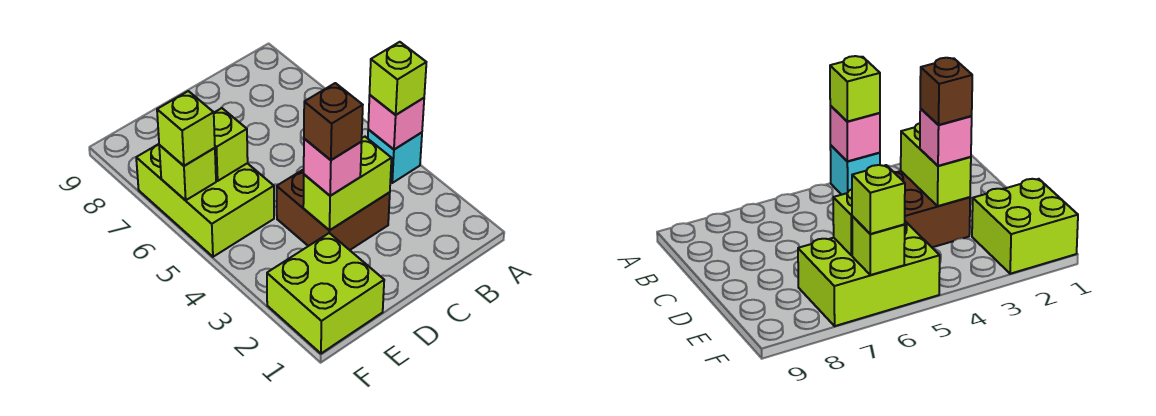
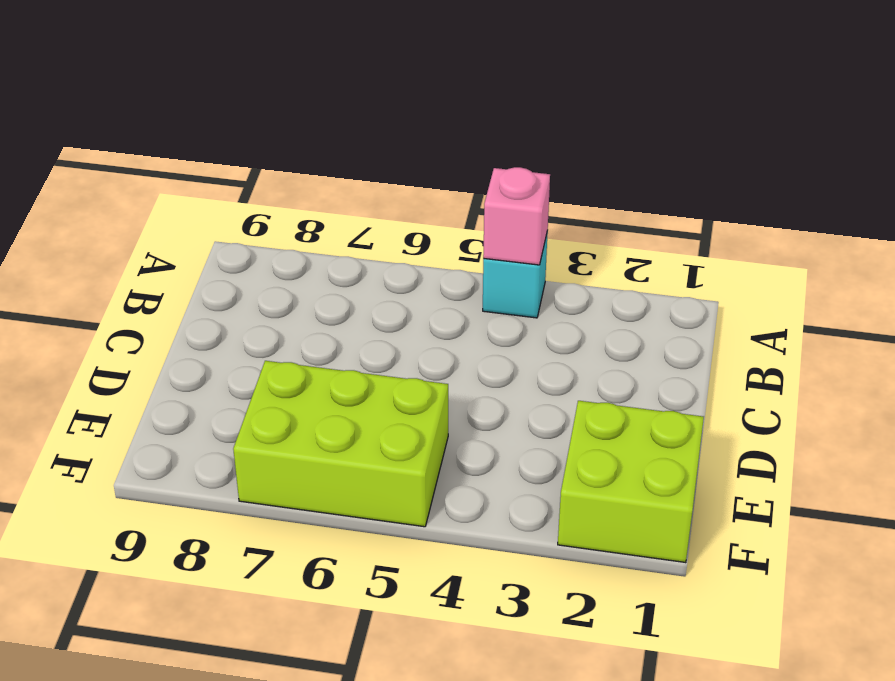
none -> brown 2x2 brick [277,169,390,250]
none -> lime 1x2 brick [303,137,391,230]
none -> lime 1x1 brick [214,108,248,181]

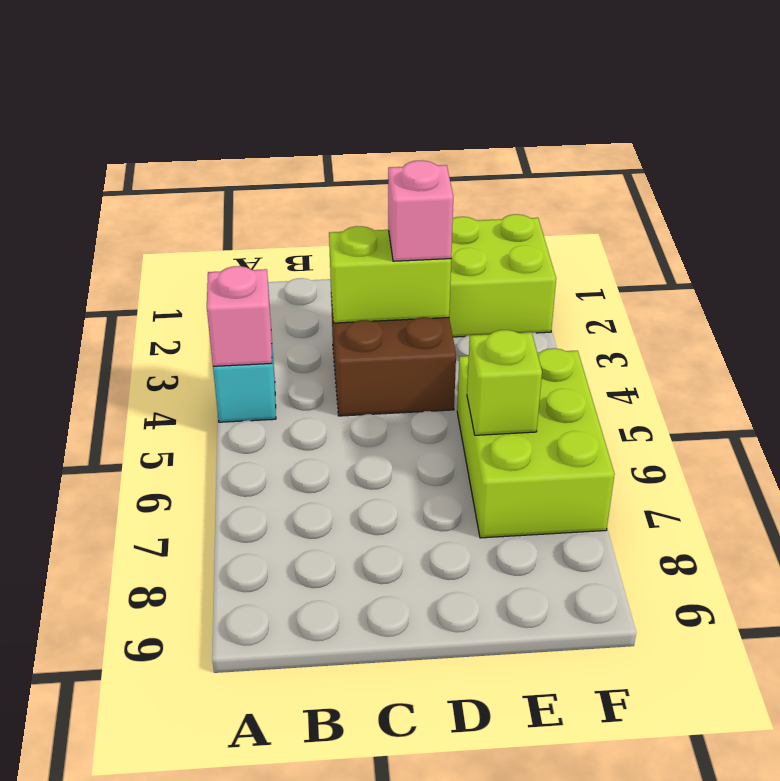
none -> lime 1x1 brick [159,145,216,200]
none -> lime 1x1 brick [370,42,426,115]
none -> lime 1x1 brick [157,91,215,166]

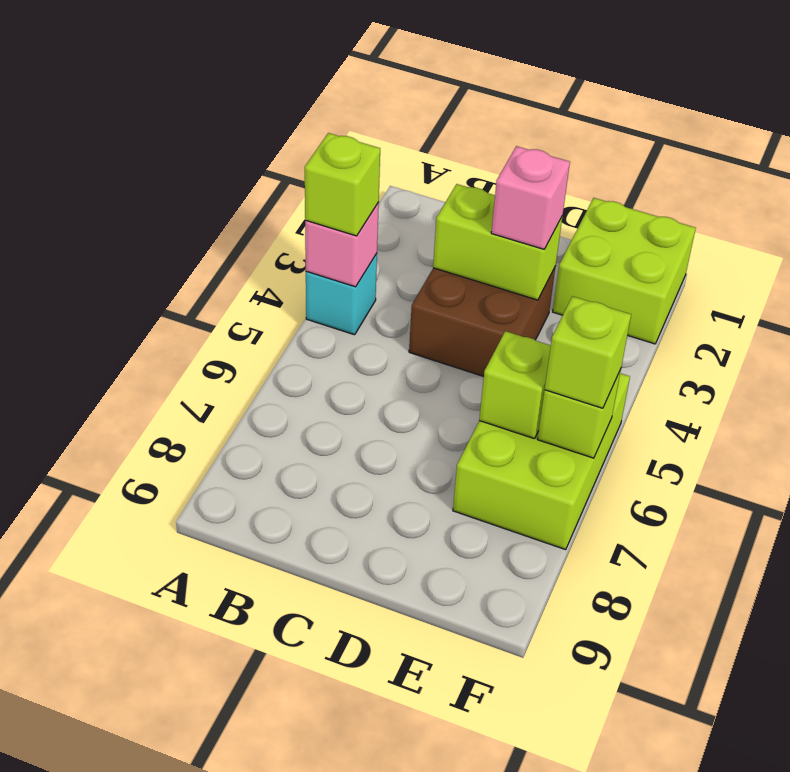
none -> brown 1x1 brick [304,83,363,160]

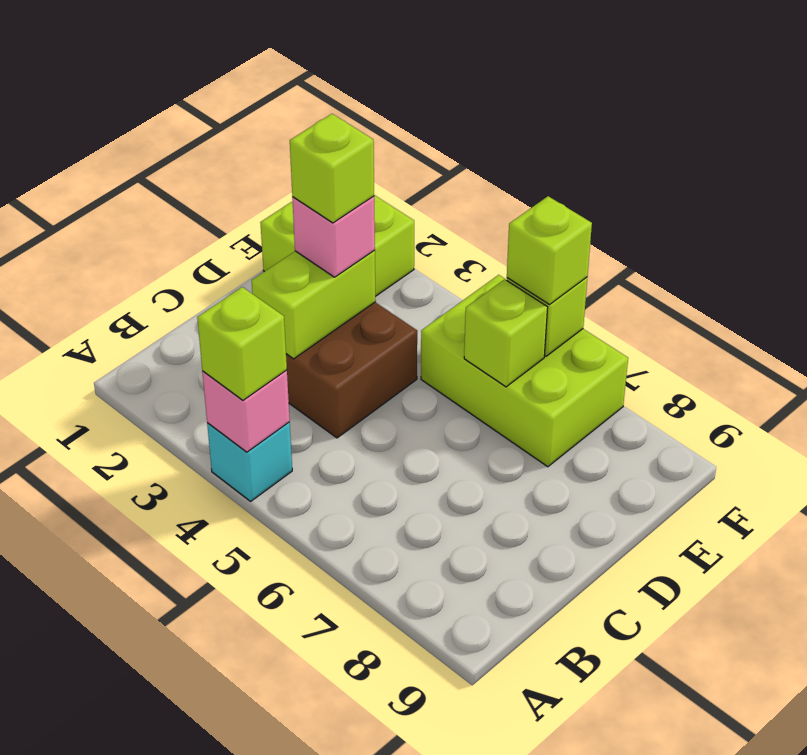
lime 1x1 brick [290,114,374,223] -> brown 1x1 brick [304,83,363,160]

